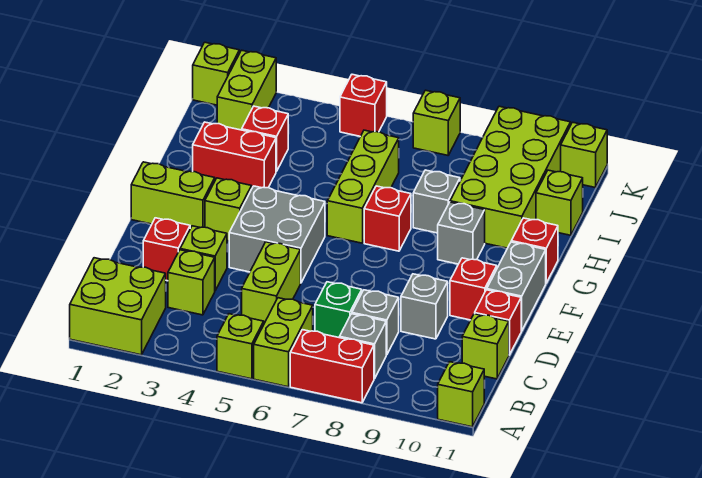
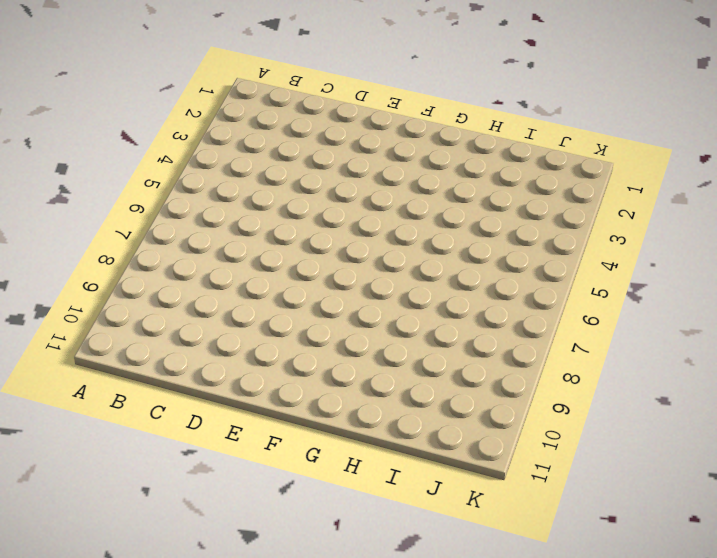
none -> lime 2x2 brick [70,258,166,355]
none -> lime 1x1 brick [217,314,264,379]
none -> lime 1x2 brick [254,298,313,387]
none -> red 1x2 brick [290,330,374,403]

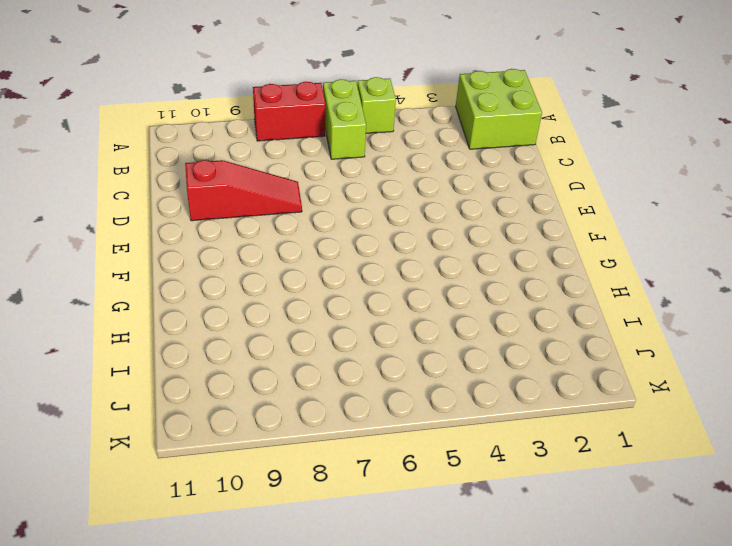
red 1x3 slope [185,160,302,221] -> grey 1x1 brick [401,274,448,339]
none -> lime 1x1 brick [438,362,484,427]
none -> grey 1x1 brick [340,314,386,379]
none -> lime 1x1 brick [168,250,215,315]
none -> lime 1x2 brick [242,242,301,323]

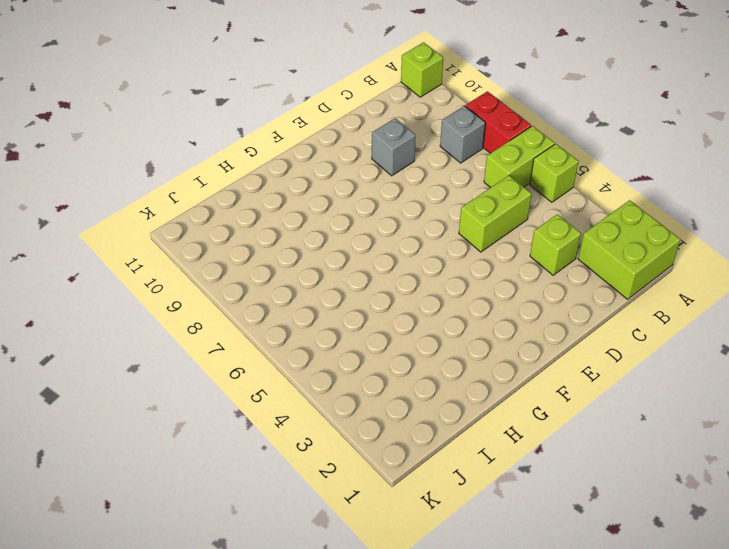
none -> green 1x1 brick [315,282,362,338]
none -> grey 1x1 brick [352,290,399,355]
none -> lime 1x1 brick [462,314,509,379]
none -> red 1x1 brick [143,218,190,281]

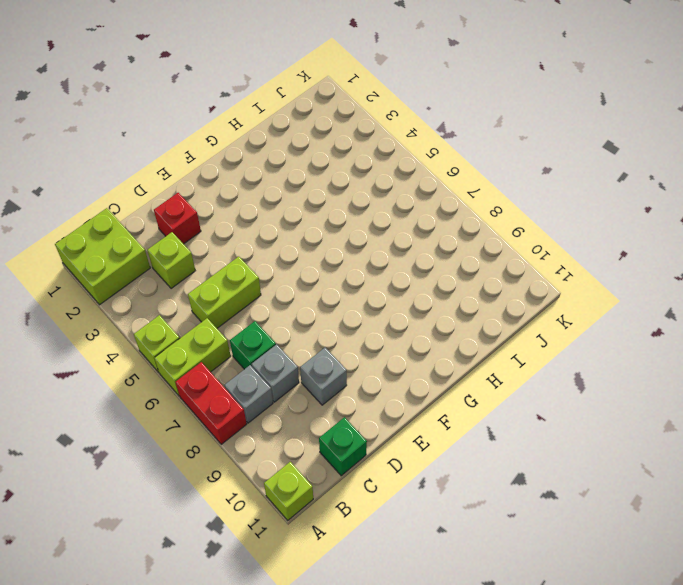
green 1x1 brick [319,417,367,476] -> lime 1x1 brick [462,314,509,379]
none -> lime 1x1 brick [180,226,227,290]
none -> red 1x1 brick [475,290,521,355]
none -> grey 2x2 brick [229,186,325,283]
none -> red 1x1 brick [450,258,497,320]

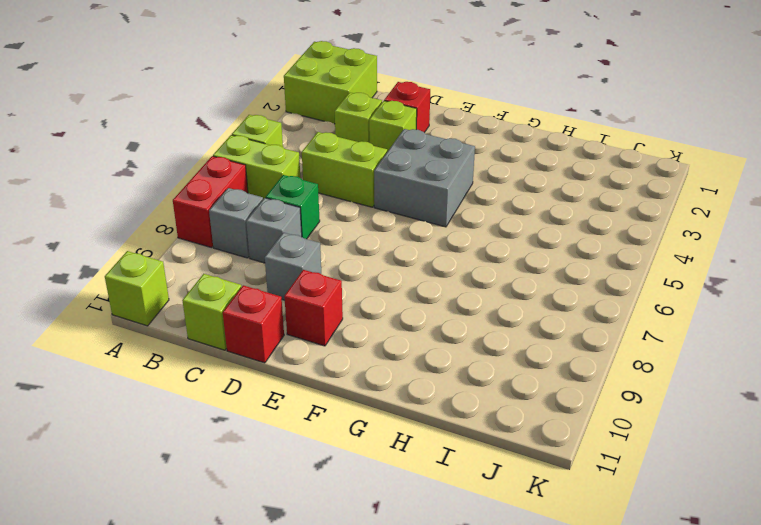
none -> grey 1x2 brick [487,242,546,331]
none -> lime 1x2 brick [131,162,215,228]
none -> lime 1x1 brick [205,178,252,241]
none -> lime 1x3 brick [327,130,399,243]

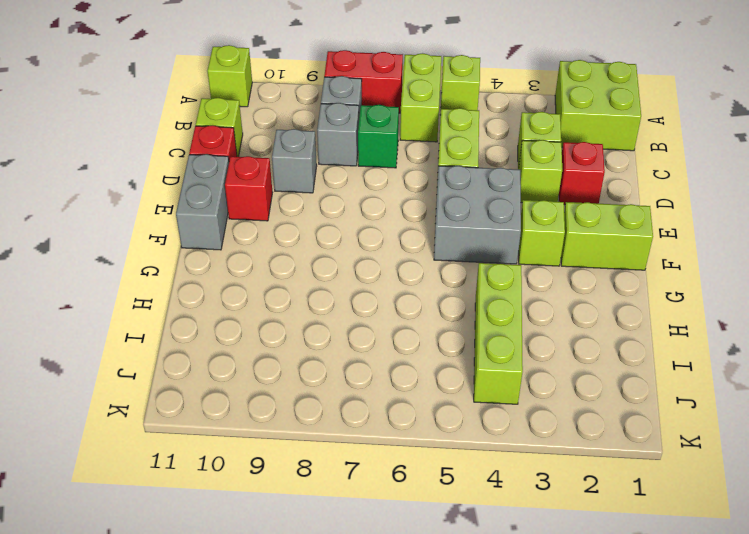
lime 1x3 brick [474,263,523,404] -> lime 1x3 brick moved to [327,130,399,243]
none -> red 1x1 brick [364,186,411,251]
none -> grey 1x1 brick [438,202,485,264]
none -> red 1x1 brick [511,218,558,283]
none -> red 1x2 brick [193,122,276,188]

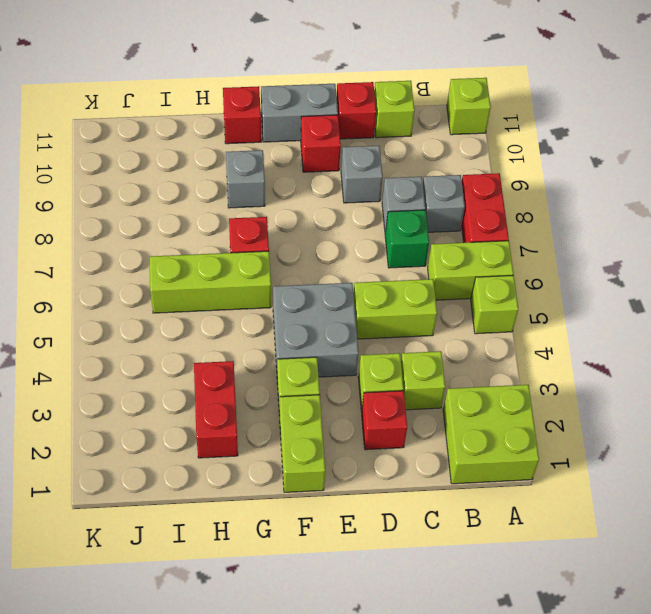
none -> grey 1x1 brick [413,170,460,233]
none -> lime 2x4 brick [450,106,571,248]
none -> red 1x1 brick [242,106,288,171]
none -> lime 1x1 brick [536,170,583,235]

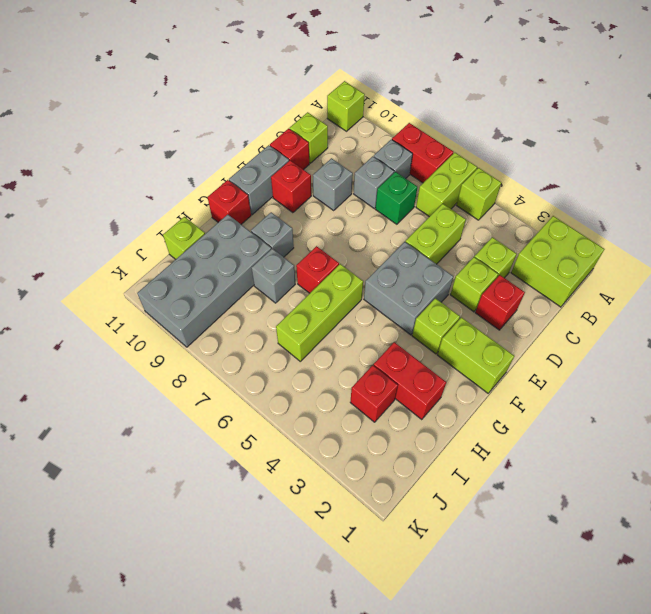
grey 2x4 brick [137,215,271,347] -> lime 2x4 brick [450,106,571,248]
none -> lime 1x2 brick [217,50,276,130]
none -> lime 1x1 brick [193,42,239,105]
none -> red 1x1 brick [340,74,387,136]
none -> lime 1x1 brick [413,90,460,155]

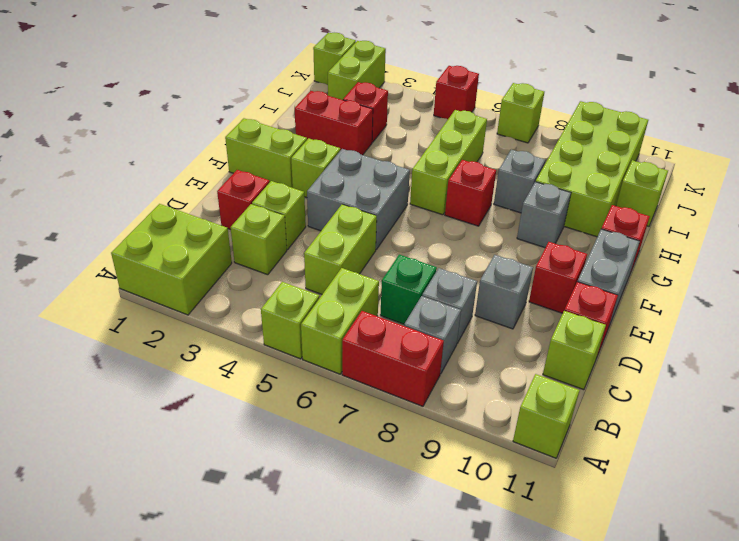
none -> lime 1x1 brick [561,122,607,188]

